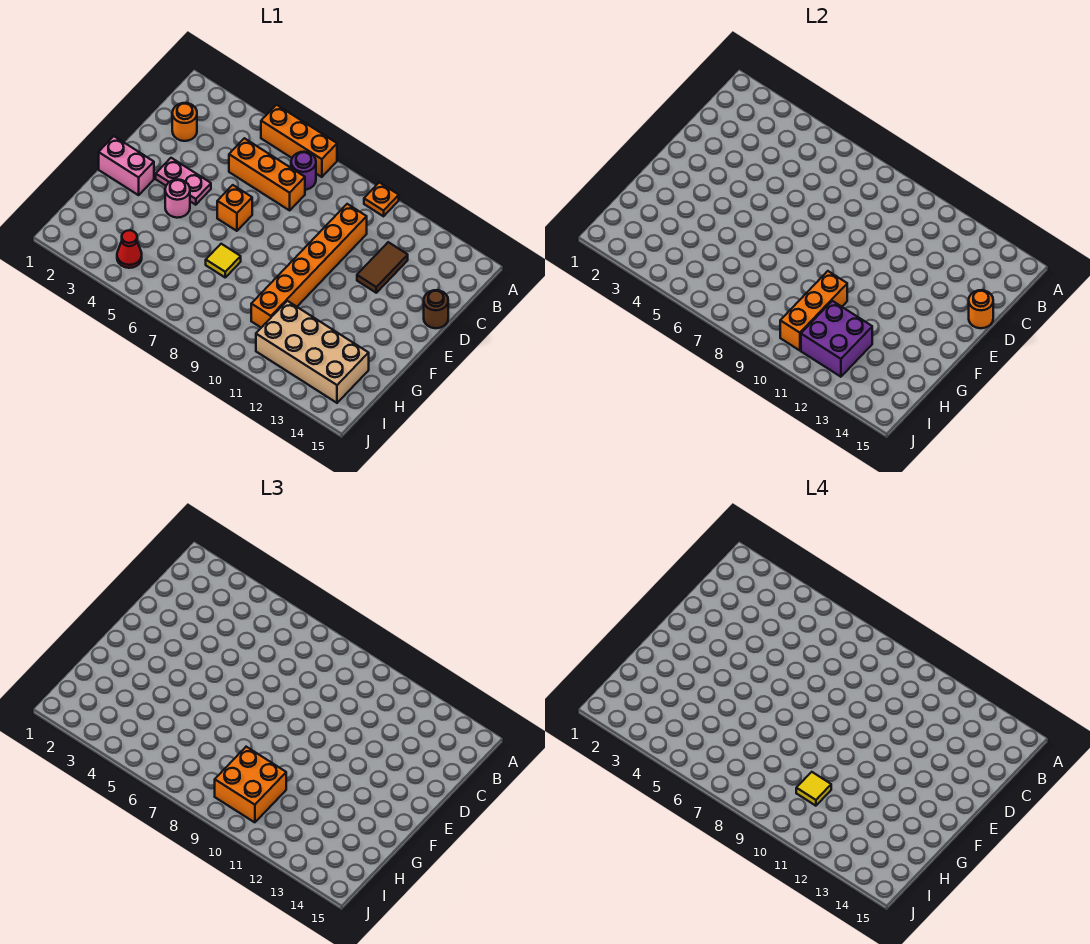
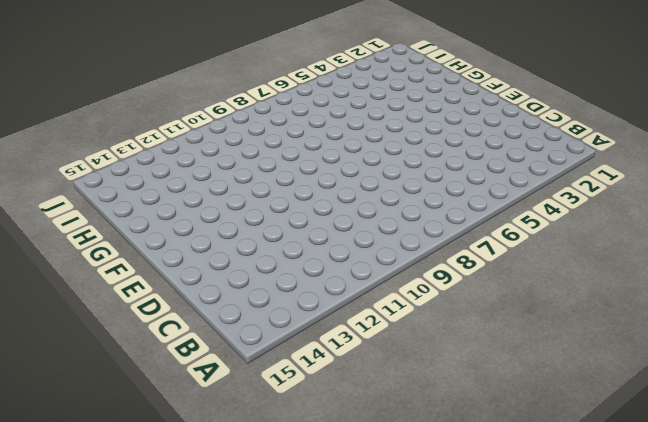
none -> orange 1x3 brick [261,105,337,177]
none -> orange 1x1 plate [364,182,399,216]
none -> purple 1x1 round brick [291,152,316,190]

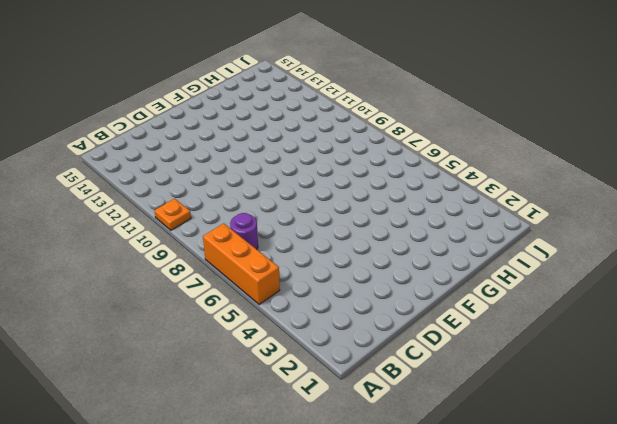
none -> orange 1x1 round brick [172,103,197,141]
none -> orange 1x3 brick [229,138,305,210]
none -> orange 1x6 brick [251,204,367,328]

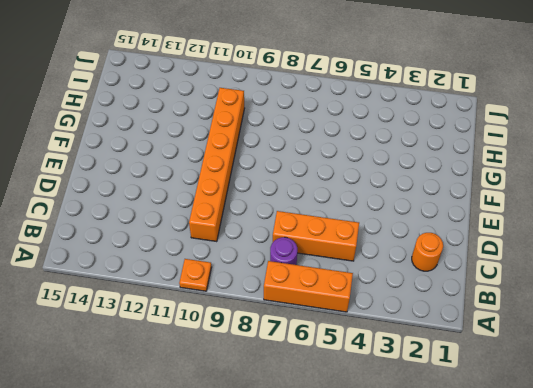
none -> brown 1x2 tile [357,242,408,293]
none -> brown 1x1 round brick [424,290,448,328]
none -> pink 1x2 plate [156,158,211,205]

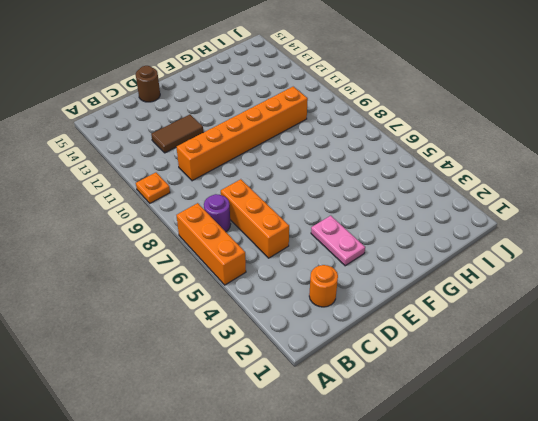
none -> orange 1x1 brick [217,185,252,231]
none -> pink 1x2 brick [99,136,154,195]
none -> pink 1x1 round brick [165,179,190,218]

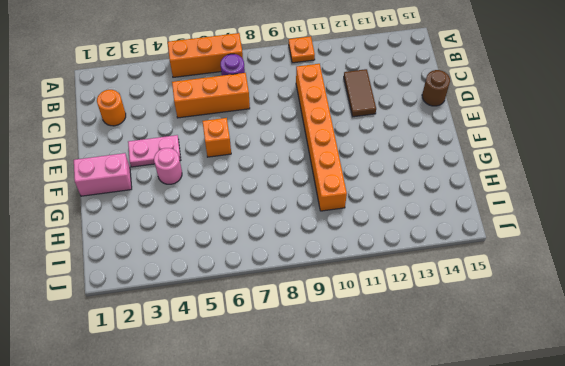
none -> yellow 1x1 tile [206,244,241,277]
none -> tan 2x4 brick [256,301,369,403]
none -> red 1x1 cone [117,230,142,268]

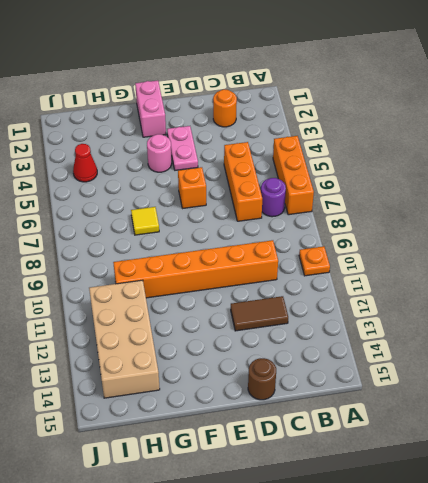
none -> orange 1x1 round brick [969,290,993,328]
none -> orange 1x3 brick [780,271,847,350]
none -> purple 2x2 brick [801,301,872,377]

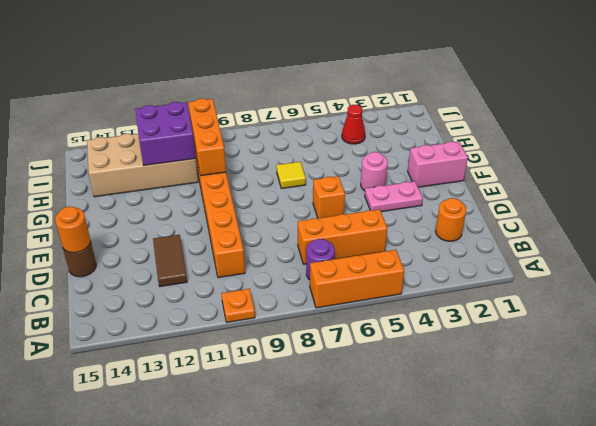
none -> orange 2x2 brick [215,747,286,822]
none -> yellow 1x1 tile [796,772,831,806]

